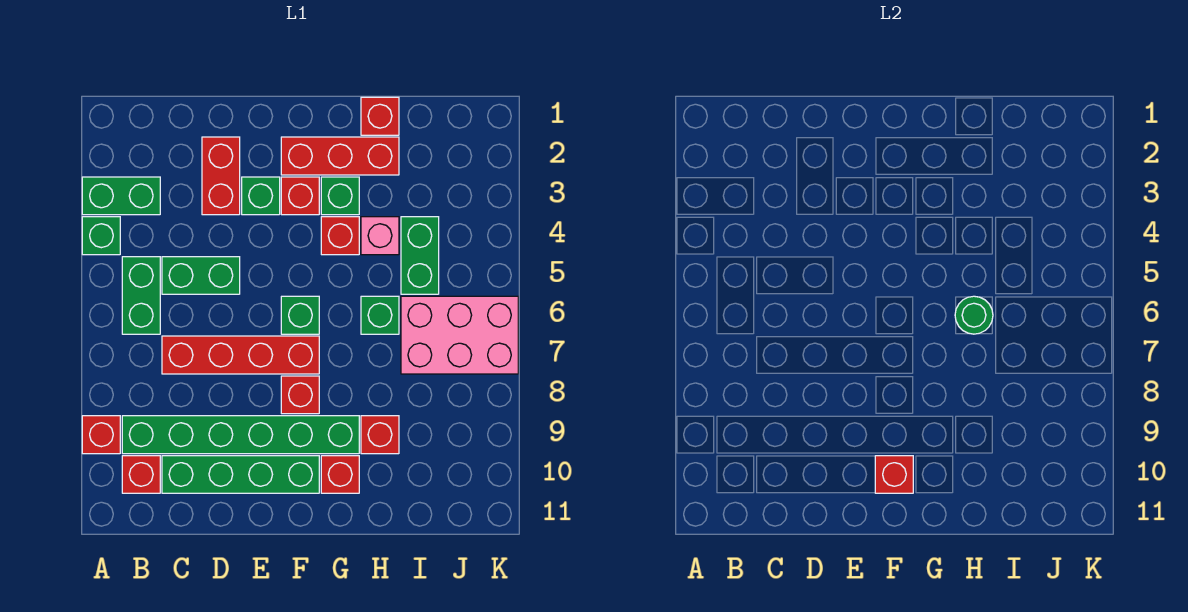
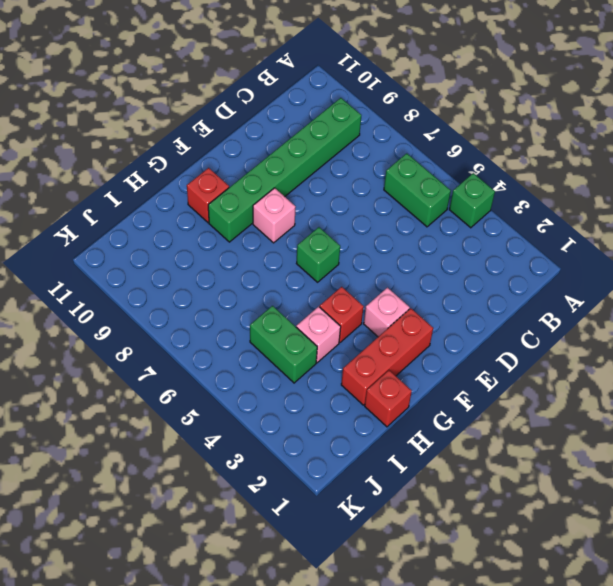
pink 1x1 brick [364,288,410,337] -> red 1x1 brick [281,177,319,215]
pink 1x1 brick [253,188,296,243] -> red 1x1 brick [281,376,319,414]
none -> green 1x2 brick [82,177,160,215]
none -> red 1x1 brick [82,416,120,454]
none -> red 1x1 brick [122,456,160,493]

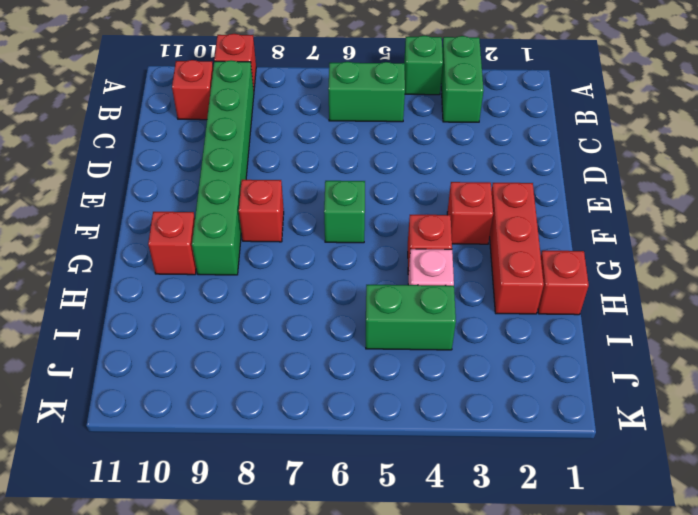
none -> green 1x2 brick [162,257,240,294]
none -> red 1x4 brick [162,336,319,374]
none -> green 1x4 brick [162,456,319,493]

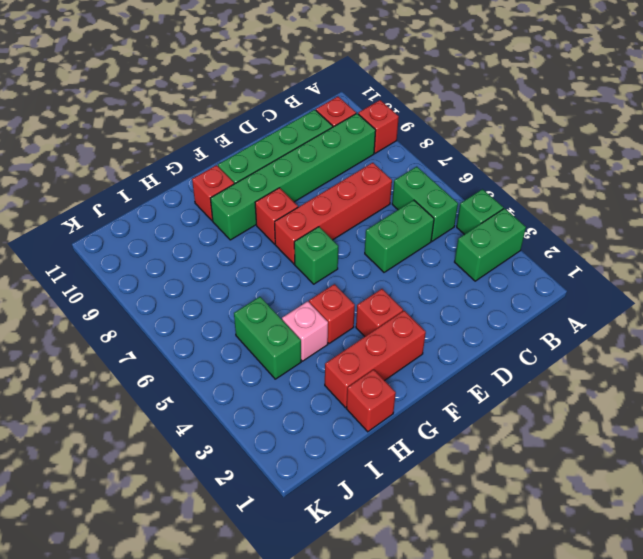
none -> red 1x2 brick [202,137,240,215]
none -> green 1x1 brick [242,177,280,215]
none -> green 1x1 brick [321,177,359,215]

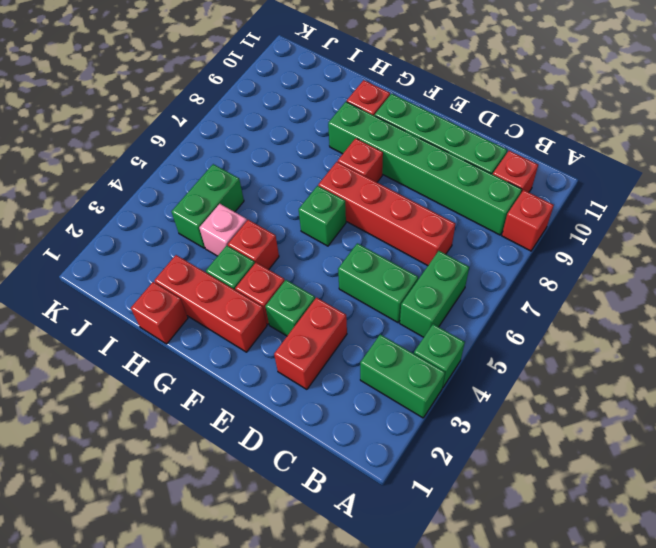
none -> green 1x1 brick [361,296,399,334]
none -> red 1x1 brick [361,416,399,454]
none -> pink 2x3 brick [401,296,518,374]

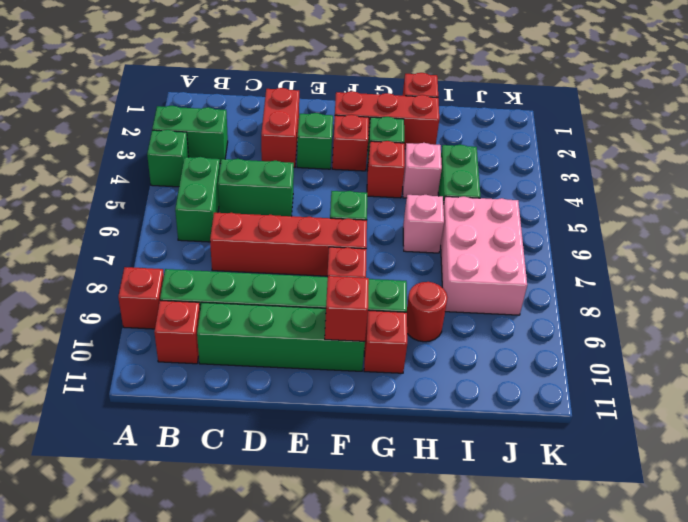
pink 1x1 brick [403,195,444,253] -> green 1x1 brick [361,296,399,334]
red 1x1 round brick [407,282,448,342] -> red 1x1 brick [361,416,399,454]
pink 2x3 brick [441,197,527,315] -> pink 2x3 brick turned to [401,296,518,374]
none -> green 1x1 round brick [955,296,993,334]

